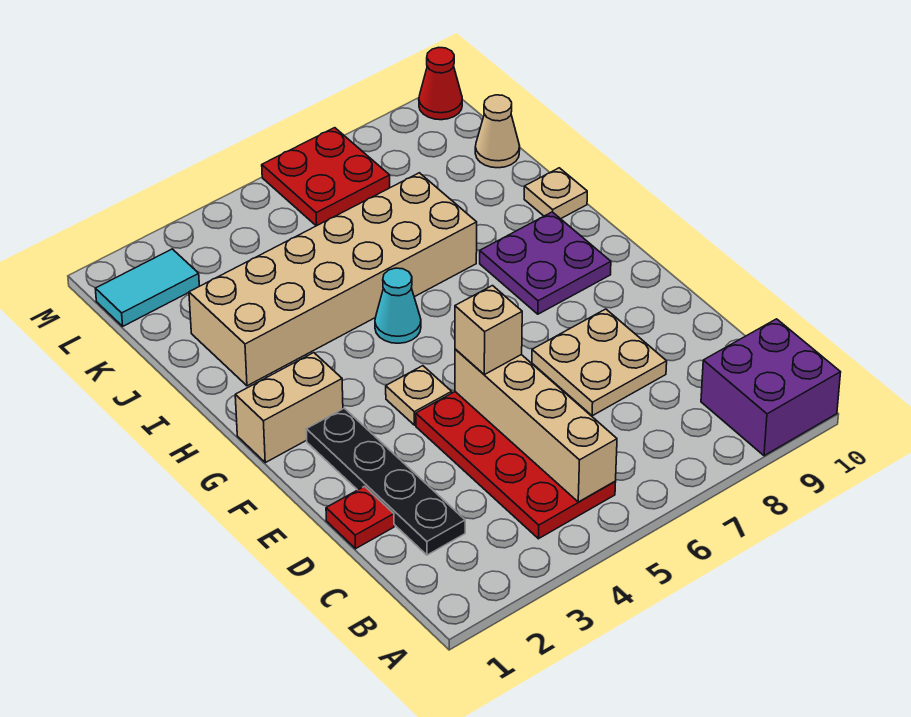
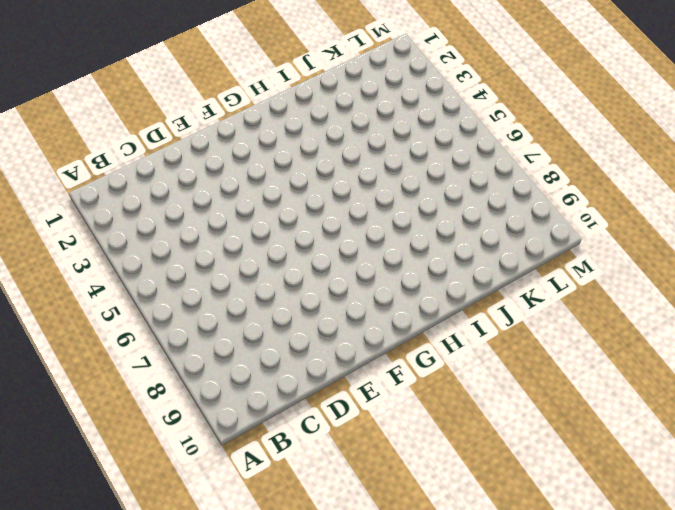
none -> purple 2x2 brick [701,319,841,456]
none -> red 2x4 plate [416,392,616,539]
none -> black 1x4 plate [306,408,465,555]

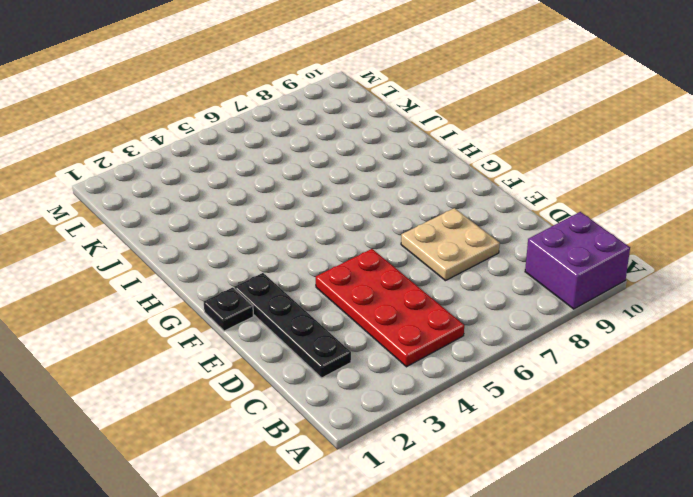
black 1x1 plate [204,287,254,331] -> none
none -> red 1x1 plate [326,486,394,549]
none -> tan 1x1 plate [386,366,452,425]
none -> tan 1x2 brick [235,353,343,463]

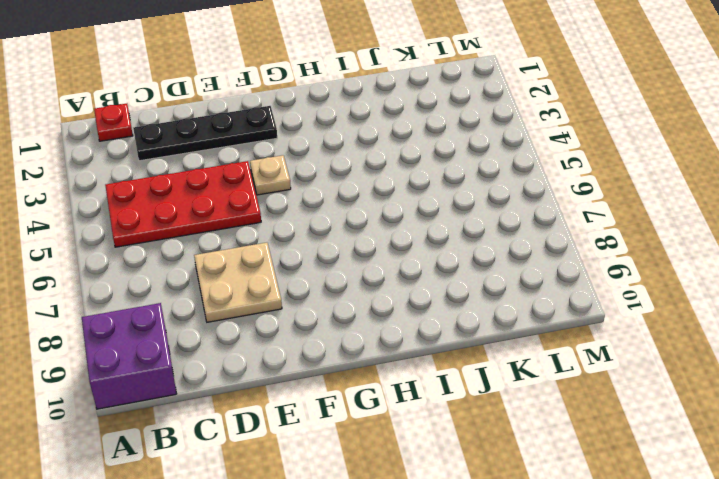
red 1x1 plate [94,104,133,141] -> red 1x1 plate moved to [326,486,394,549]
none -> tan 1x2 brick [235,353,343,463]
none -> purple 2x2 plate [480,212,611,314]
none -> cyan 1x1 cone [375,268,421,343]

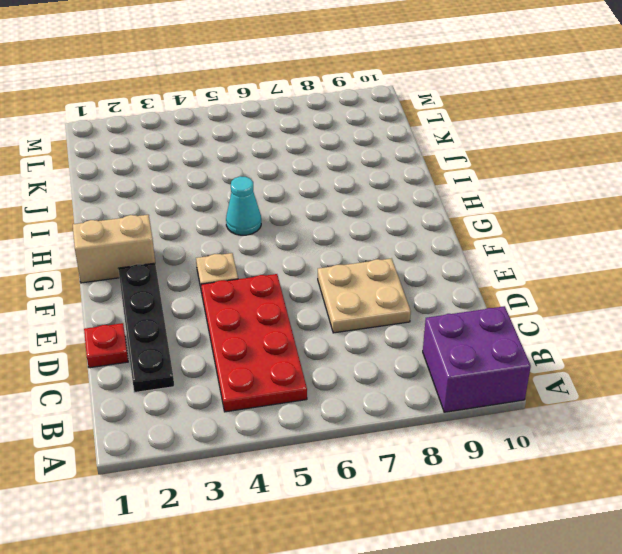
none -> purple 2x2 plate [480,212,611,314]
none -> tan 2x6 brick [189,173,477,386]
none -> tan 1x1 plate [524,168,587,219]

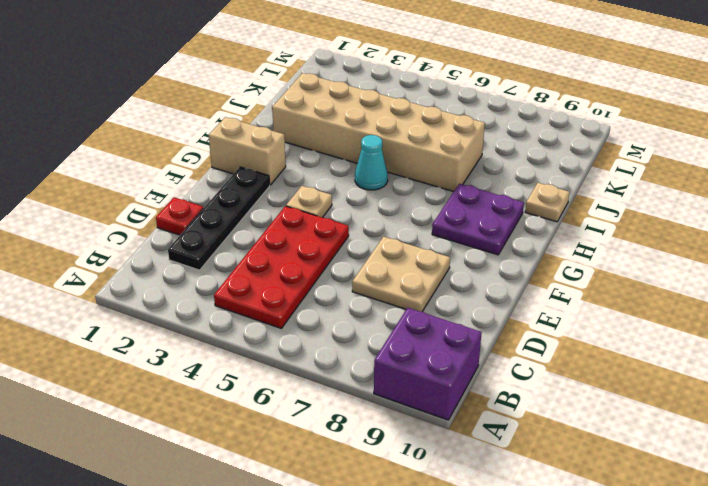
none -> tan 1x1 cone [475,95,520,168]
none -> cyan 1x2 tile [95,249,199,326]
none -> red 2x2 plate [262,128,390,226]

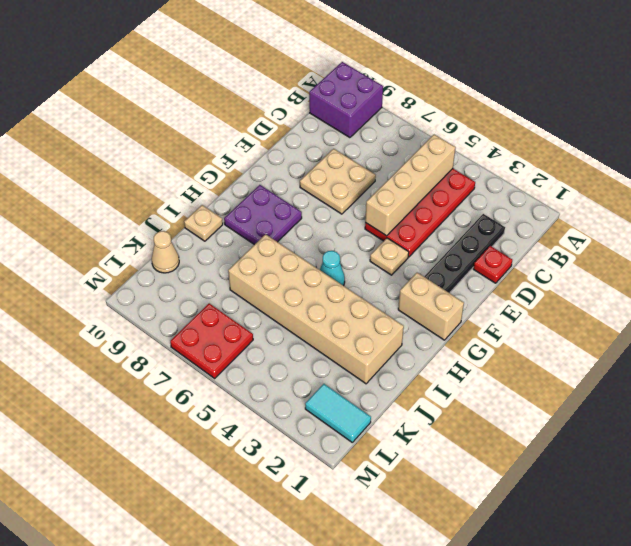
none -> red 1x1 cone [419,47,462,120]
none -> tan 1x1 brick [455,286,522,375]

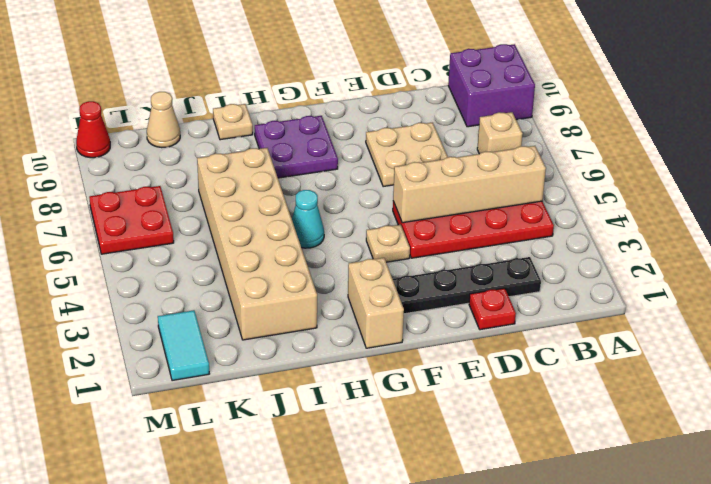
tan 1x1 brick [477,112,523,154] -> tan 1x1 brick moved to [455,286,522,375]

